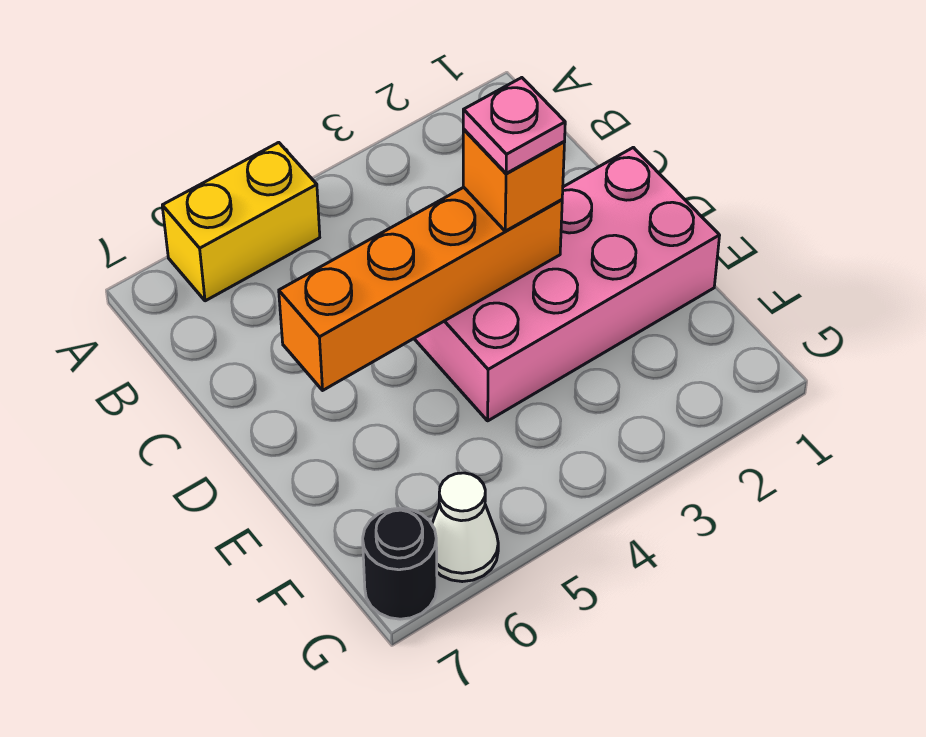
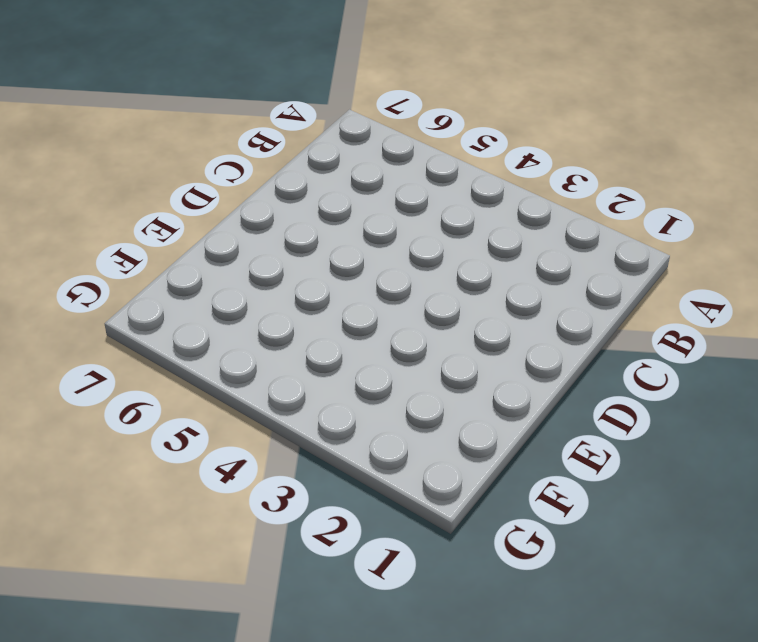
none -> yellow 1x2 brick [162,142,320,301]
none -> pink 2x4 brick [414,147,720,421]

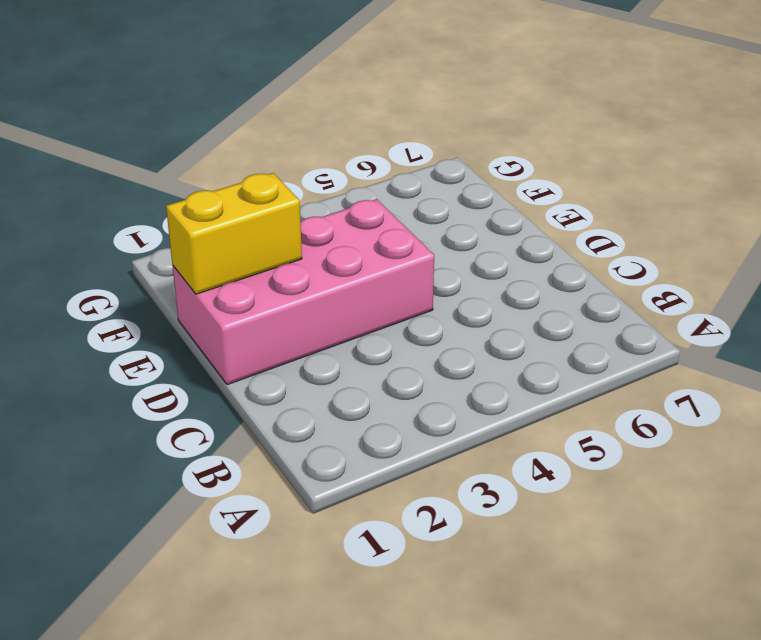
yellow 1x2 brick [166,173,302,294] -> yellow 1x2 brick moved to [162,142,320,301]
none -> white 1x1 cone [432,473,498,582]
none -> black 1x1 round brick [363,508,437,619]

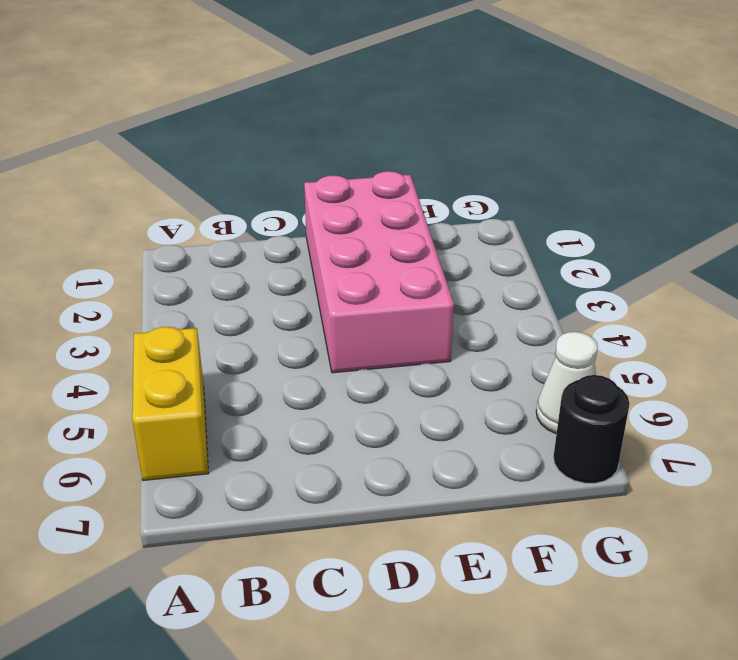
none -> orange 1x4 brick [279,187,562,390]
none -> orange 1x1 brick [463,130,565,231]

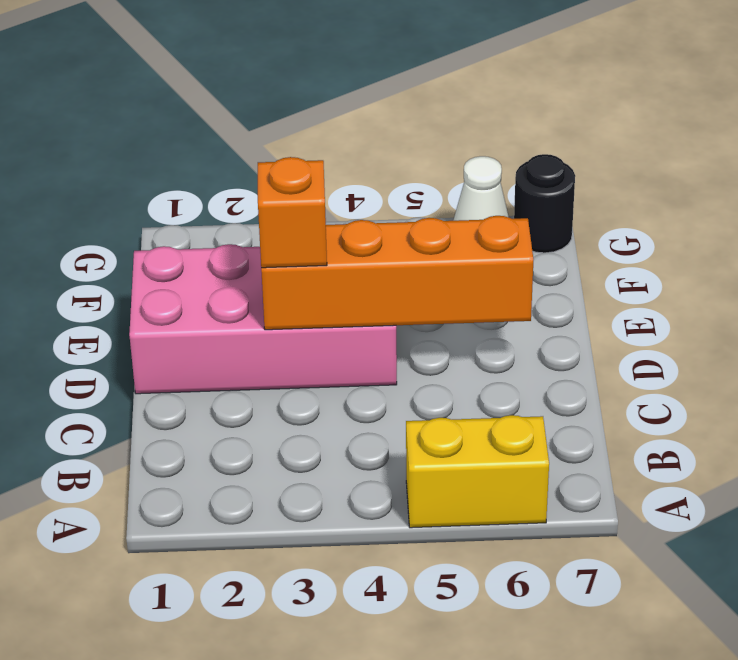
none -> pink 1x1 plate [463,78,565,173]

